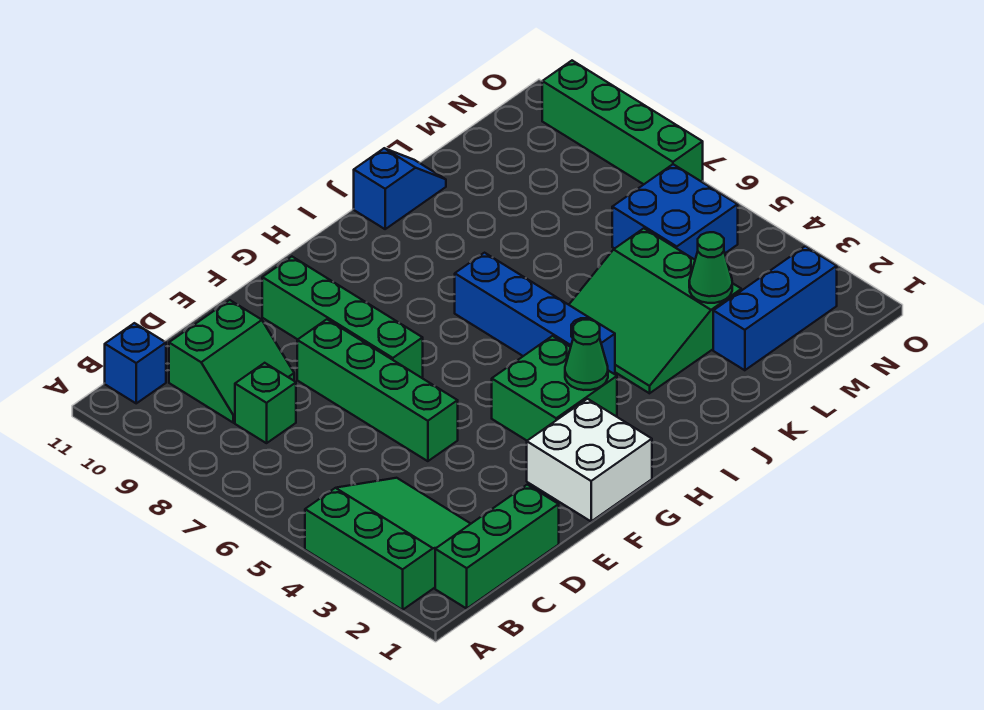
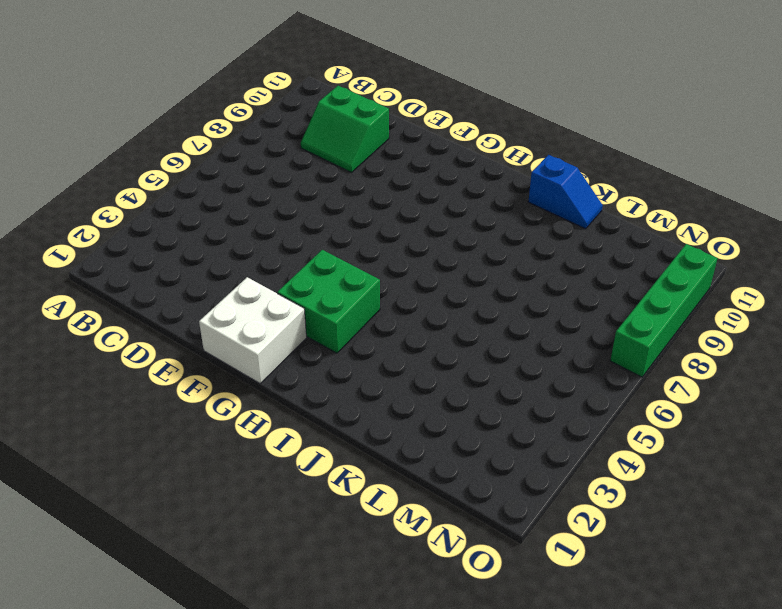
none -> green 3x3 slope [305,478,471,610]
none -> green 1x3 brick [435,485,559,609]
none -> blue 1x1 brick [105,323,166,403]

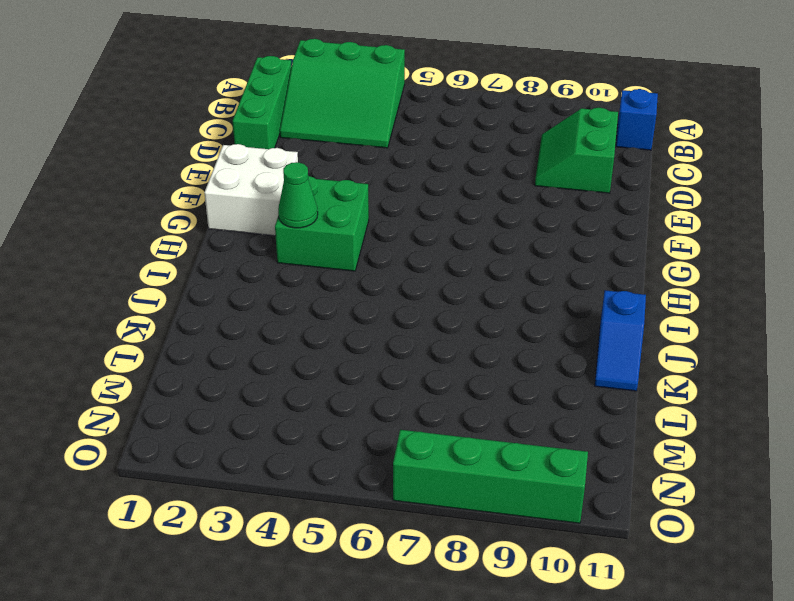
none -> green 1x1 brick [235,363,296,443]
none -> green 1x4 brick [297,319,458,461]
none -> green 1x4 brick [262,257,423,378]

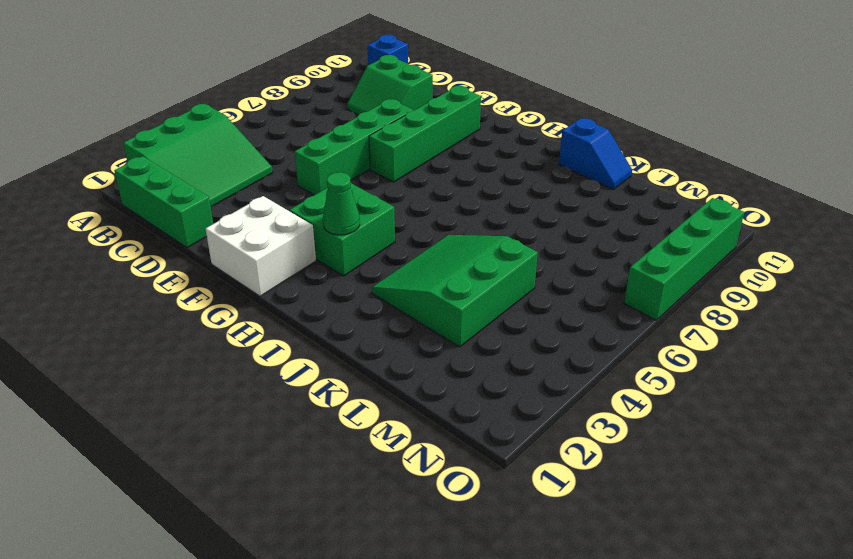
none -> green 1x1 brick [235,363,296,443]
none -> blue 1x4 brick [455,253,615,374]
none -> blue 1x3 brick [713,246,837,370]

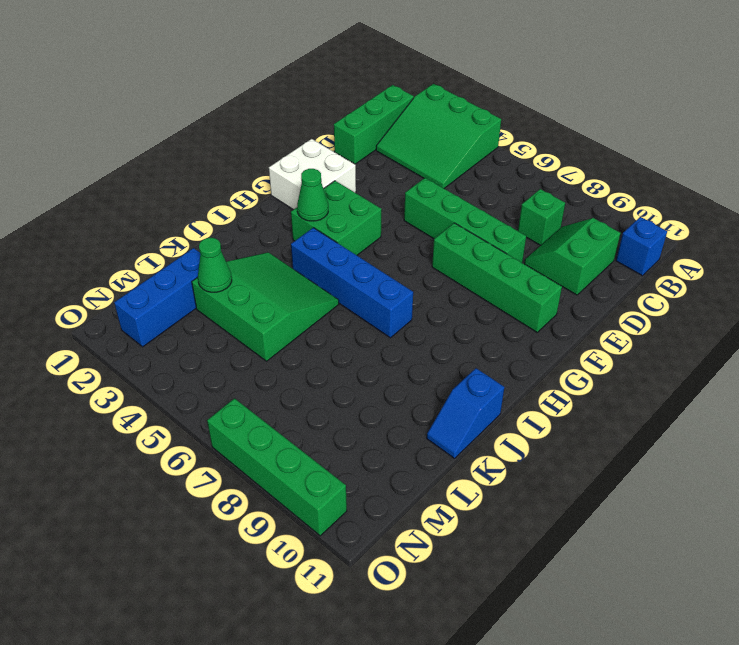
none -> blue 2x2 brick [612,164,738,260]

